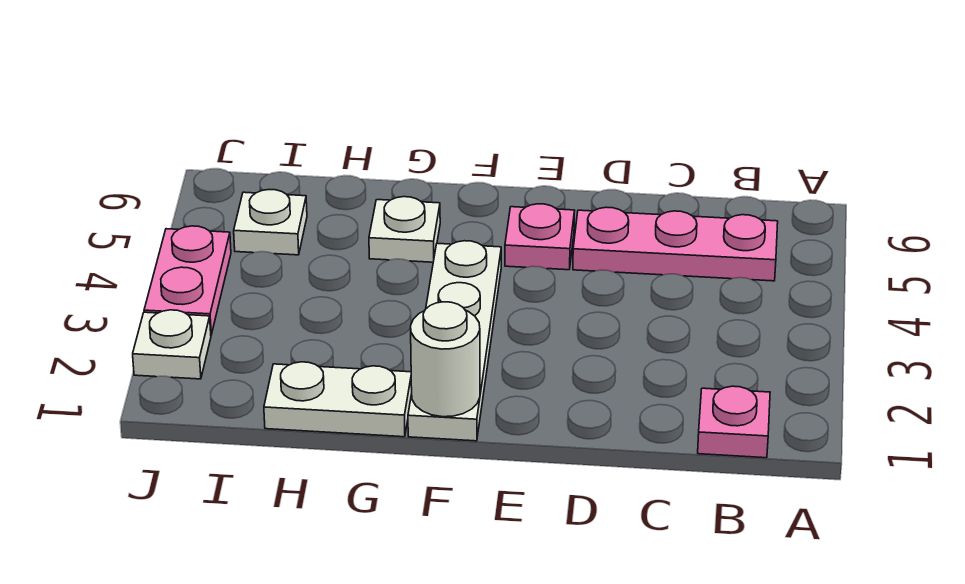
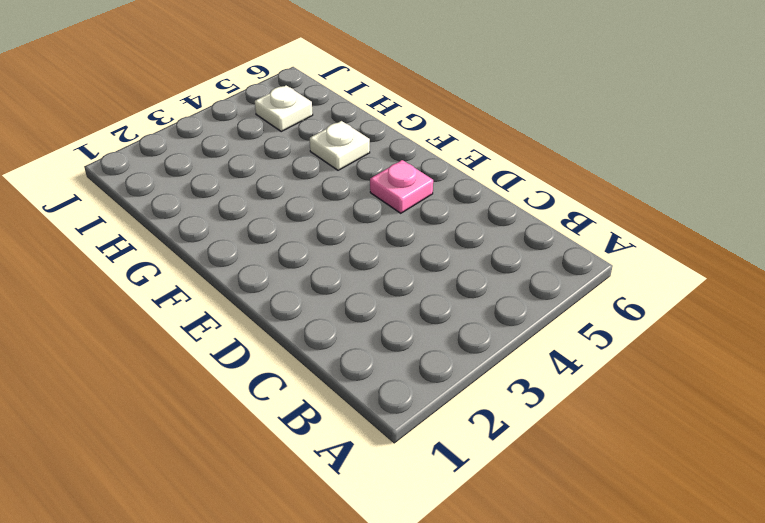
none -> pink 1x1 plate [698,386,770,458]
none -> pink 1x3 plate [573,207,778,281]

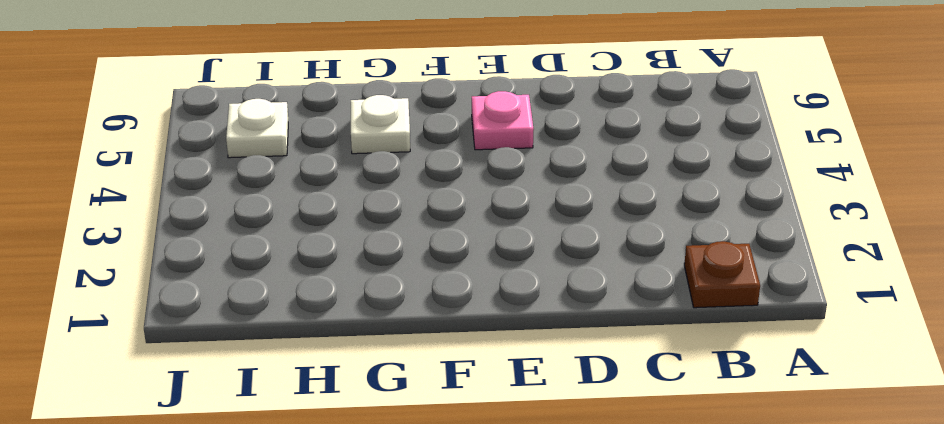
brown 1x1 plate [684,241,760,308] -> pink 1x1 plate [698,386,770,458]
none -> pink 1x3 plate [573,207,778,281]
none -> white 1x4 plate [408,241,501,441]

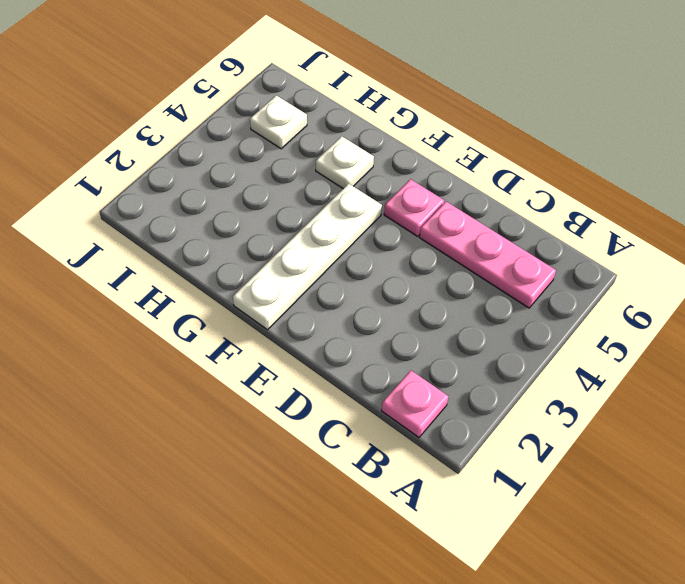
none -> white 1x2 plate [264,362,412,437]
none -> white 1x1 plate [133,310,211,379]

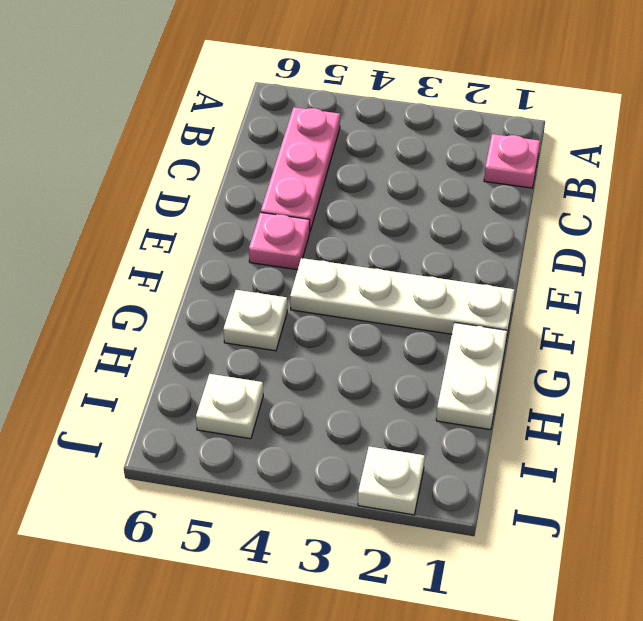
none -> pink 1x2 plate [144,226,231,335]
none -> white 1x1 round brick [411,302,480,417]

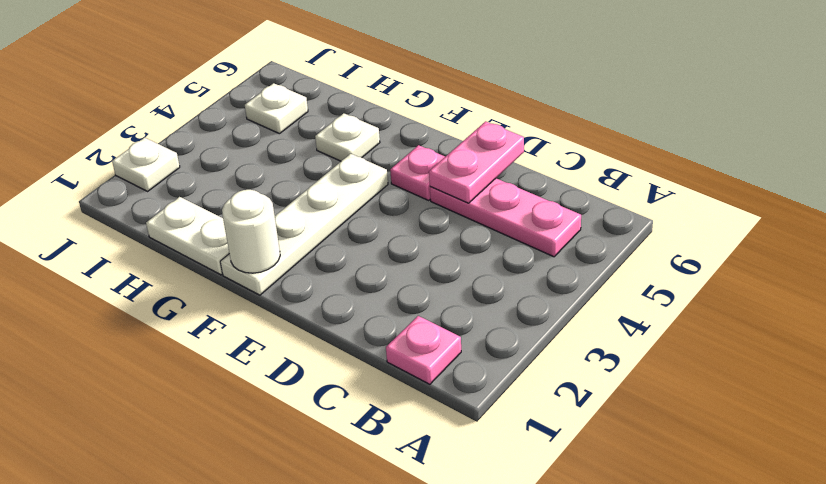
pink 1x2 plate [429,121,524,203] -> pink 1x2 plate moved to [144,226,231,335]

